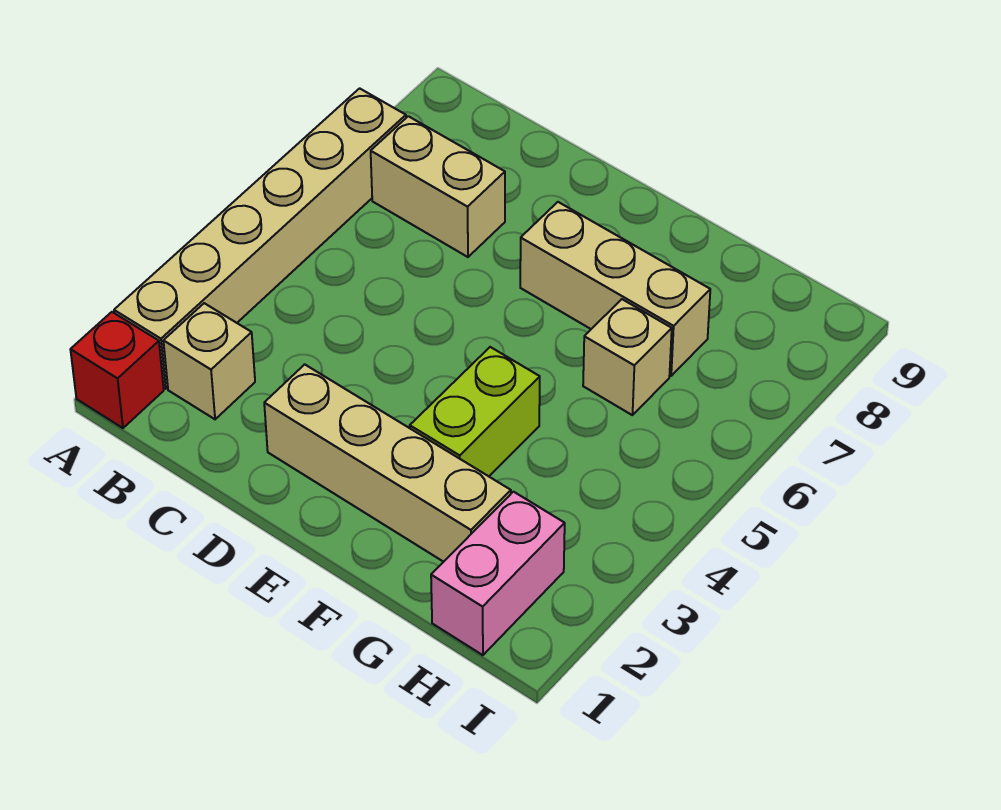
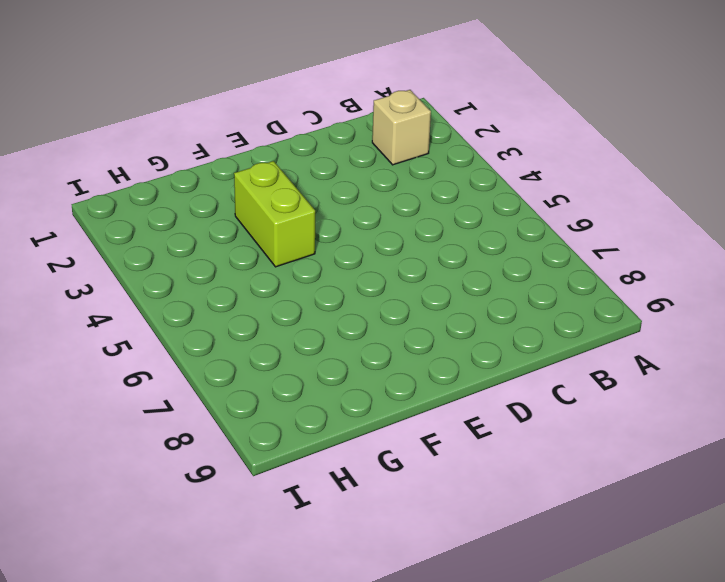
none -> red 1x1 brick [70,312,164,428]
none -> tan 1x6 brick [114,88,406,389]

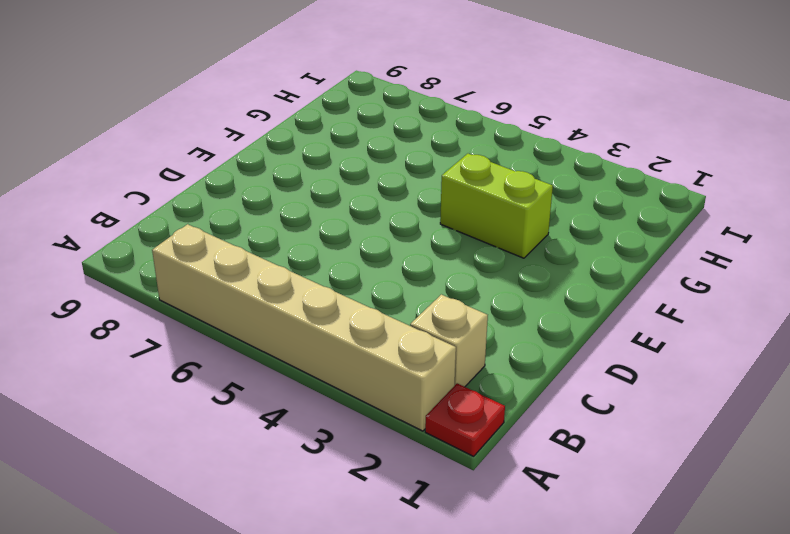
red 1x1 plate [425,383,505,456] -> red 1x1 brick [70,312,164,428]
none -> tan 1x2 brick [371,116,505,257]
none -> tan 1x4 brick [264,364,511,562]

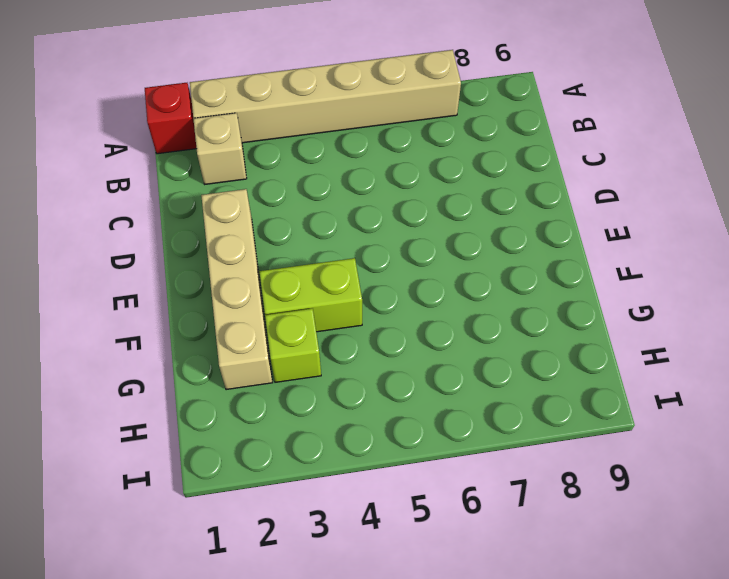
lime 1x1 brick [265,309,321,382] -> none
none -> tan 1x2 brick [371,116,505,257]
none -> tan 1x3 brick [520,202,710,376]

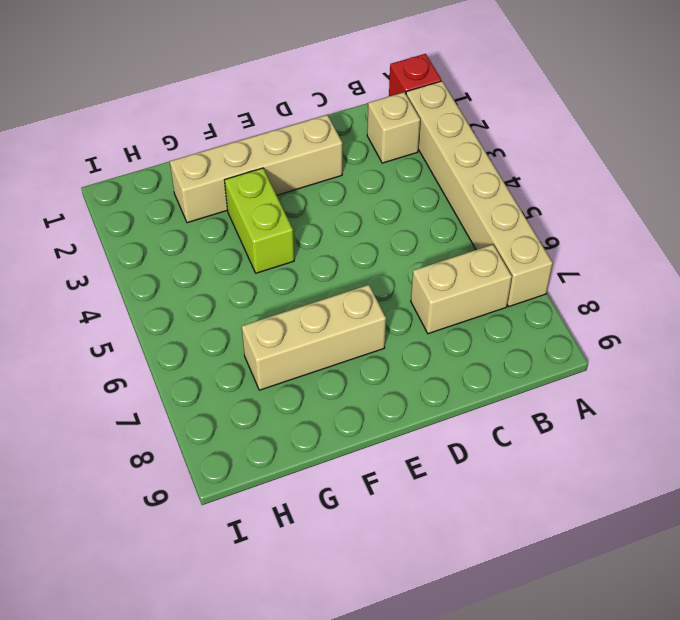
none -> tan 1x1 brick [583,299,672,415]
none -> pink 1x2 brick [431,492,565,655]

